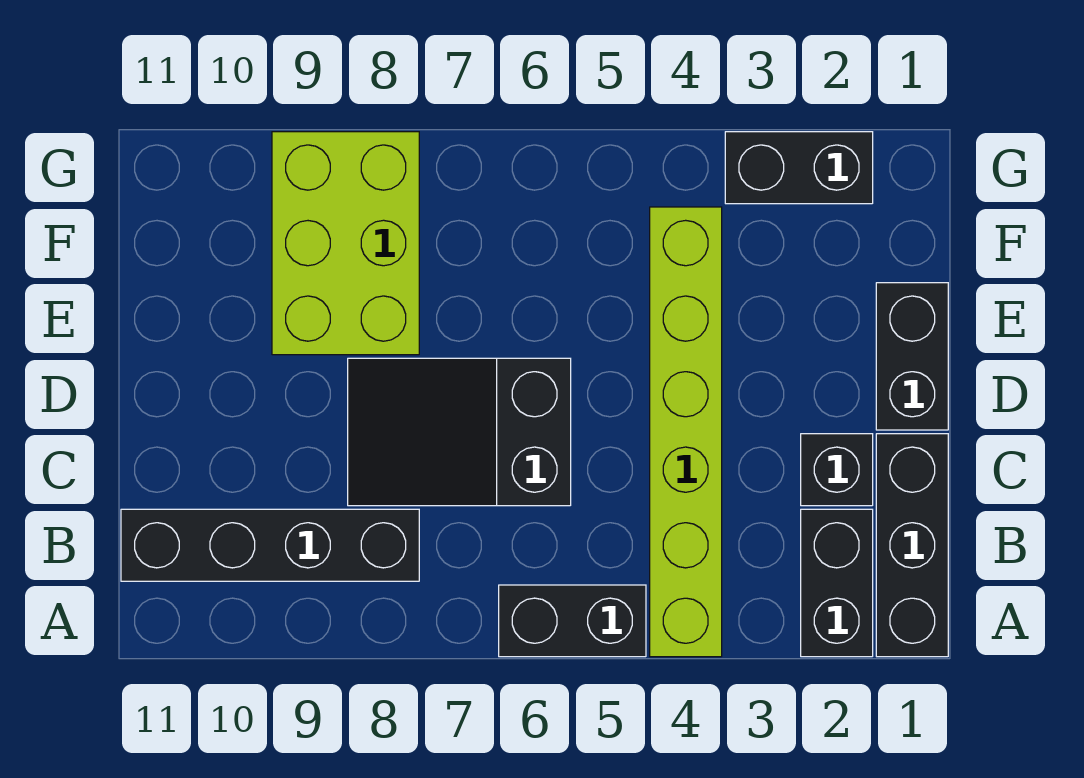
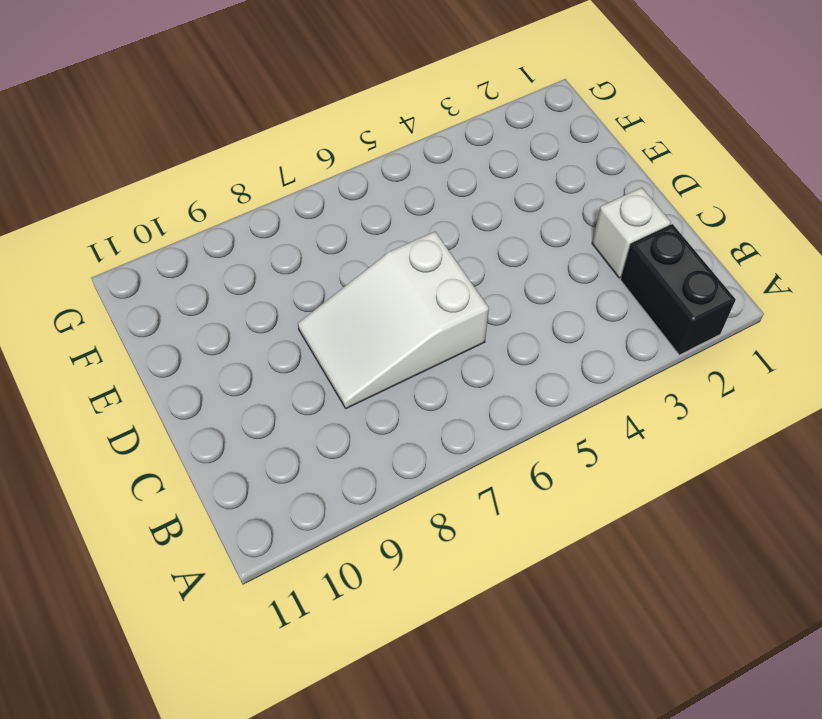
white 1x1 brick [592,188,671,278] -> black 1x1 brick [801,434,873,506]
white 2x3 slope [298,232,489,408] -> black 2x3 slope [348,358,571,506]
none -> black 1x3 brick [876,434,948,657]
none -> lime 1x6 brick [650,207,722,657]

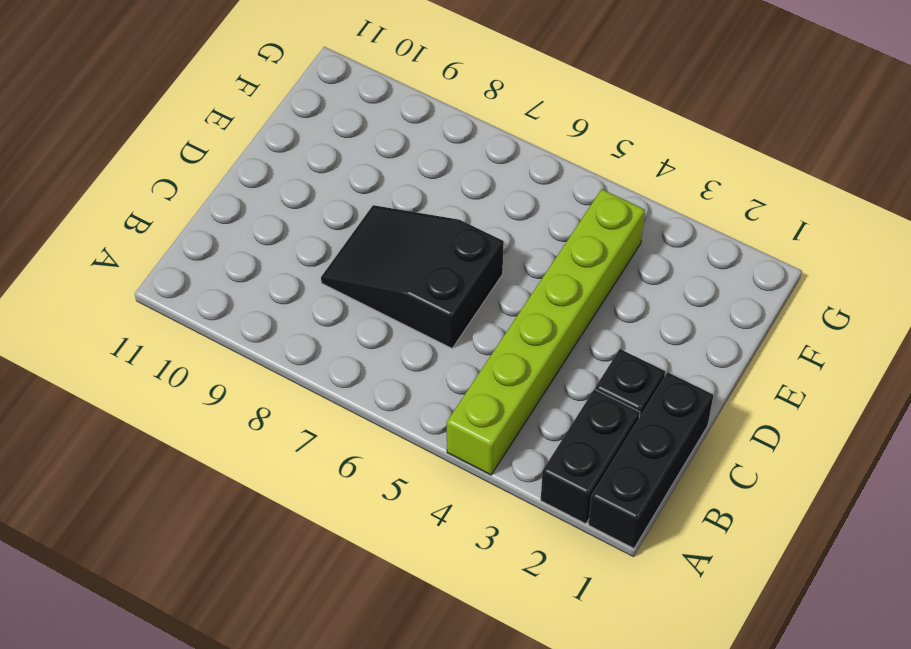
none -> black 1x2 brick [499,585,646,657]
none -> black 1x4 brick [121,509,419,581]

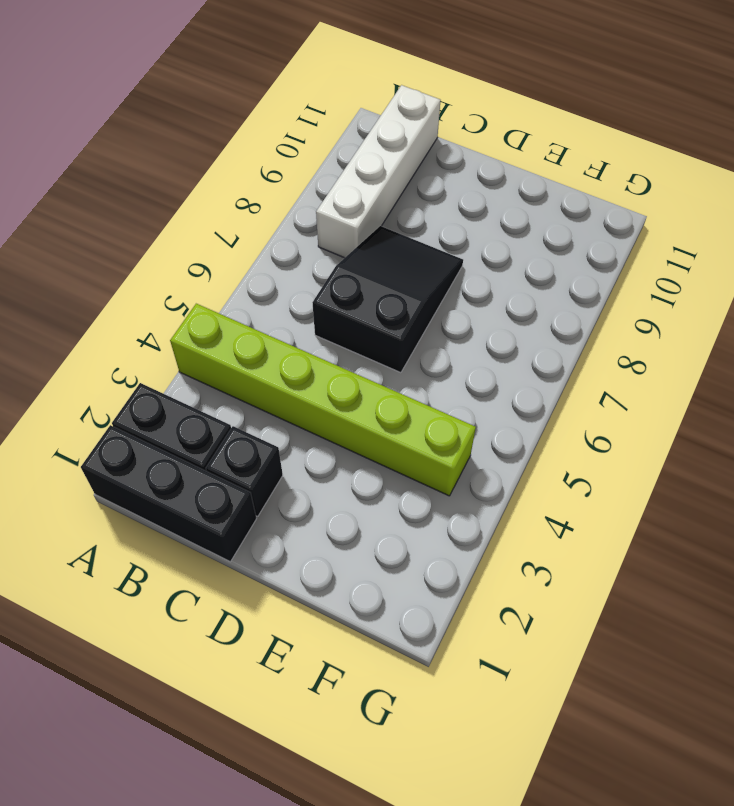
white 1x4 brick [316,85,441,258] -> black 1x4 brick [121,509,419,581]
none -> black 1x2 brick [499,585,646,657]
none -> black 1x2 brick [876,283,948,430]

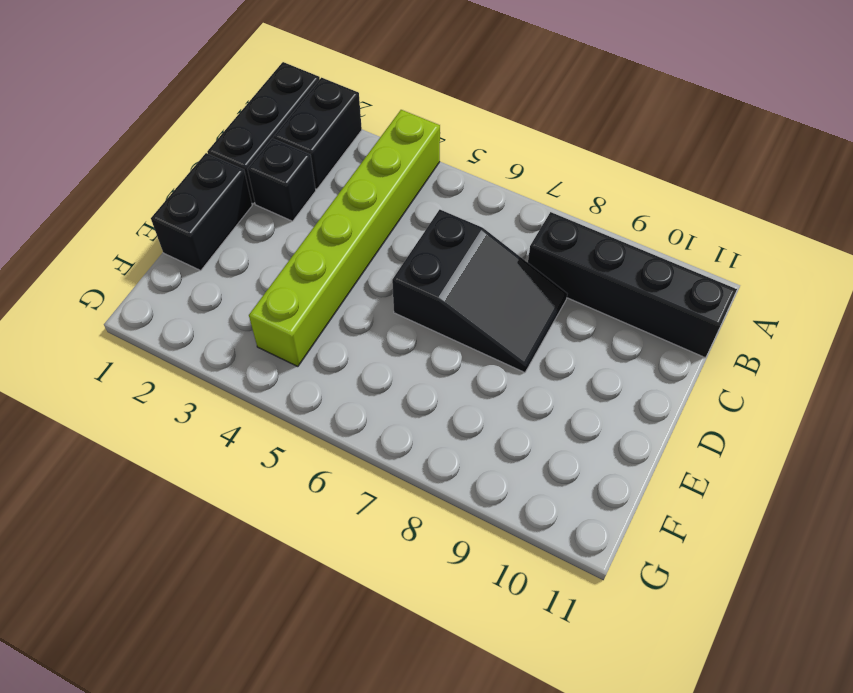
none -> black 1x2 brick [499,585,646,657]
none -> lime 2x3 brick [272,132,419,355]

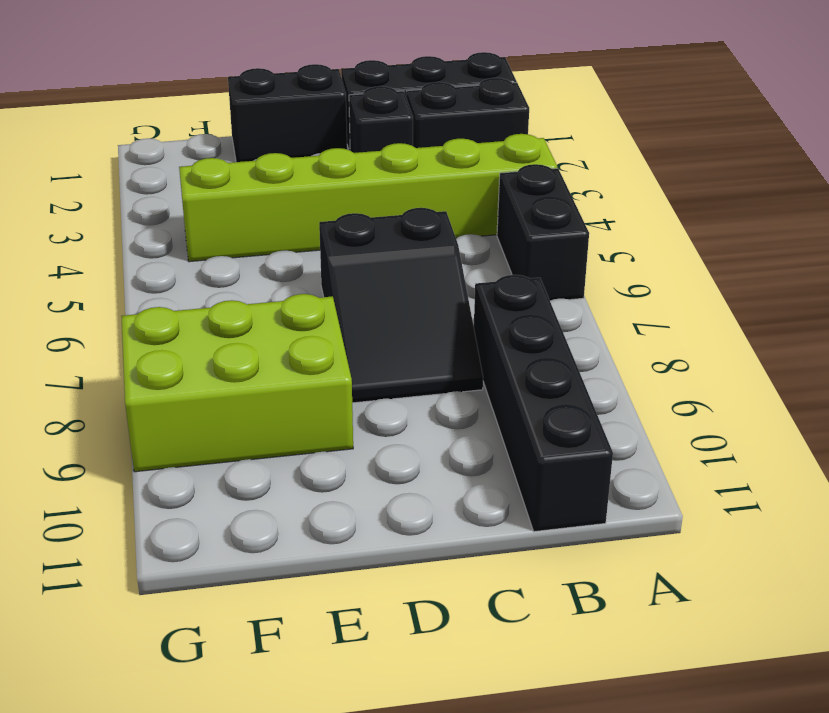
none -> black 1x2 brick [725,132,873,204]

